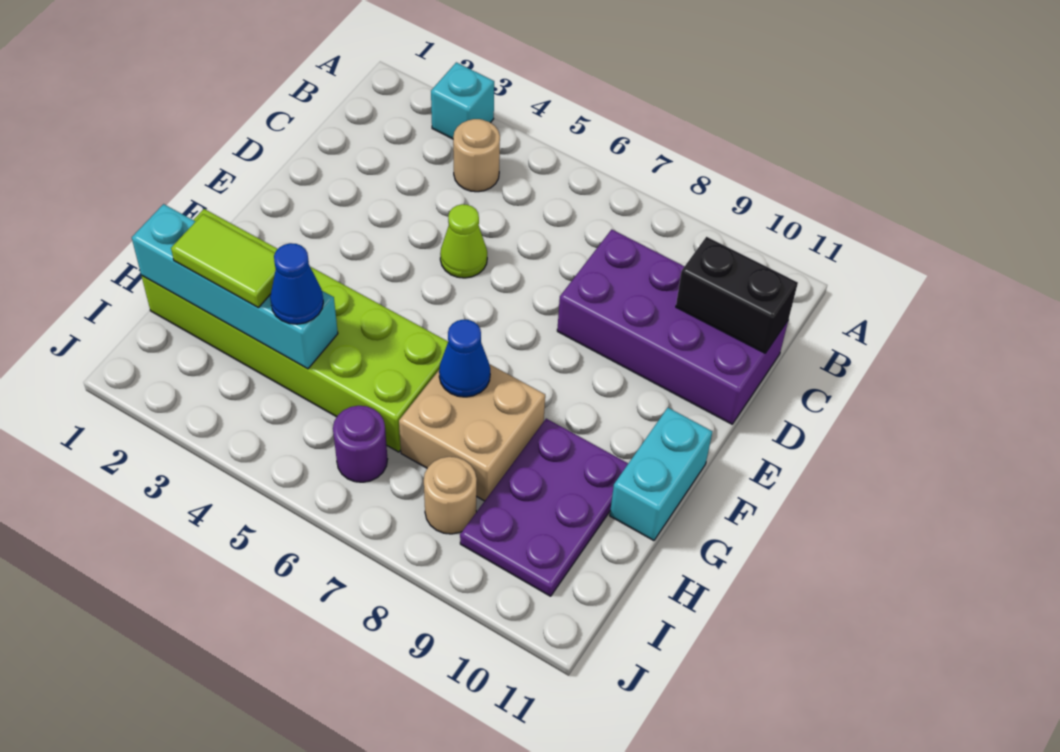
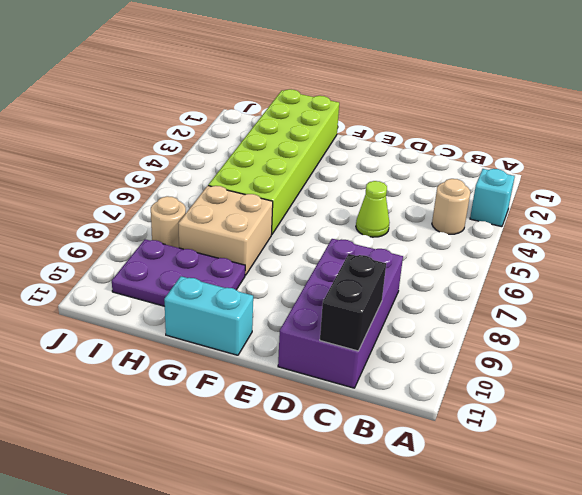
none -> purple 1x1 round brick [333,406,388,482]
none -> blue 1x1 cone [439,320,490,397]
none -> cyan 1x4 brick [132,204,338,369]

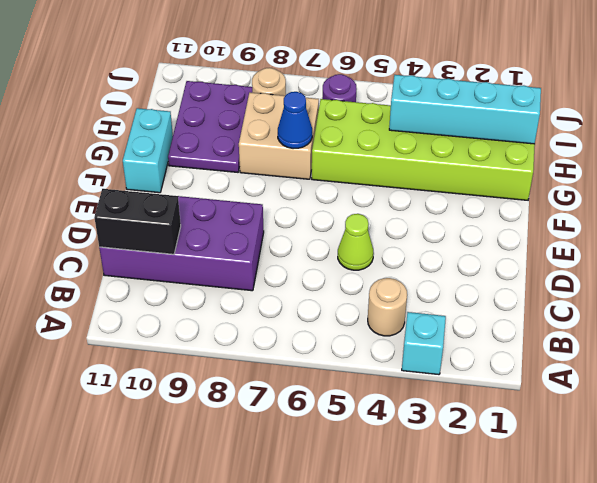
none -> lime 1x2 tile [171,214,276,308]
none -> blue 1x1 cone [270,243,323,324]

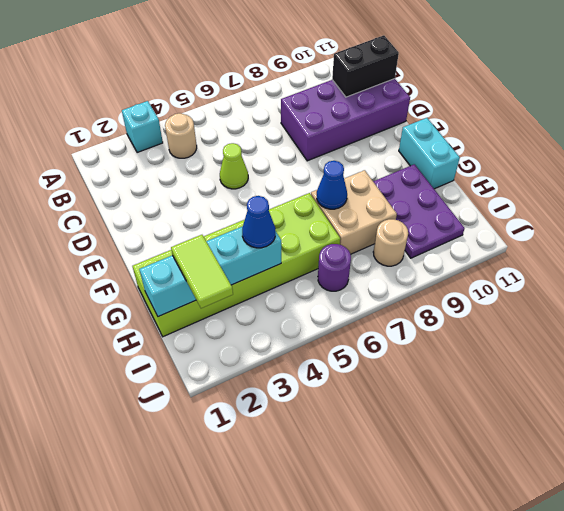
lime 1x2 tile [171,235,233,308] -> lime 1x2 tile turned to [171,214,276,308]

